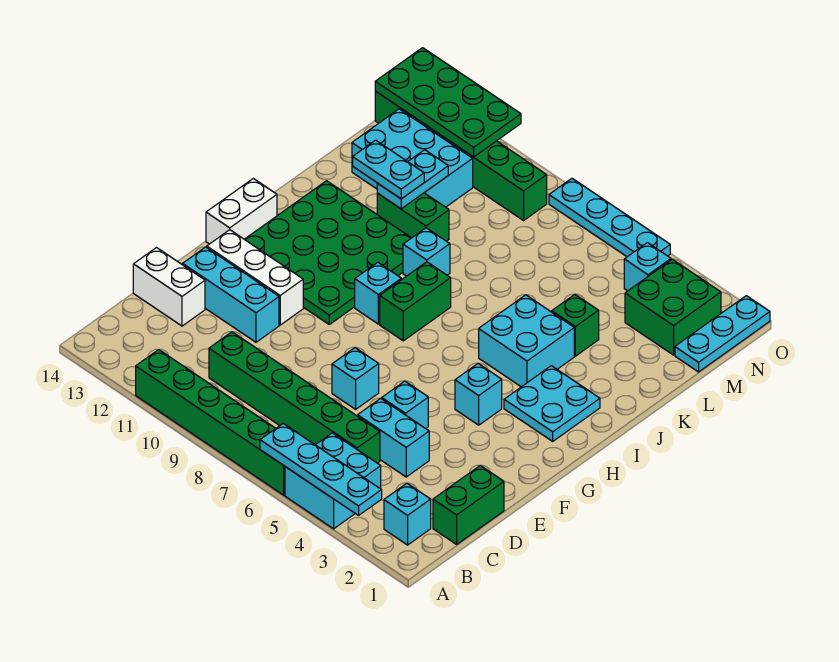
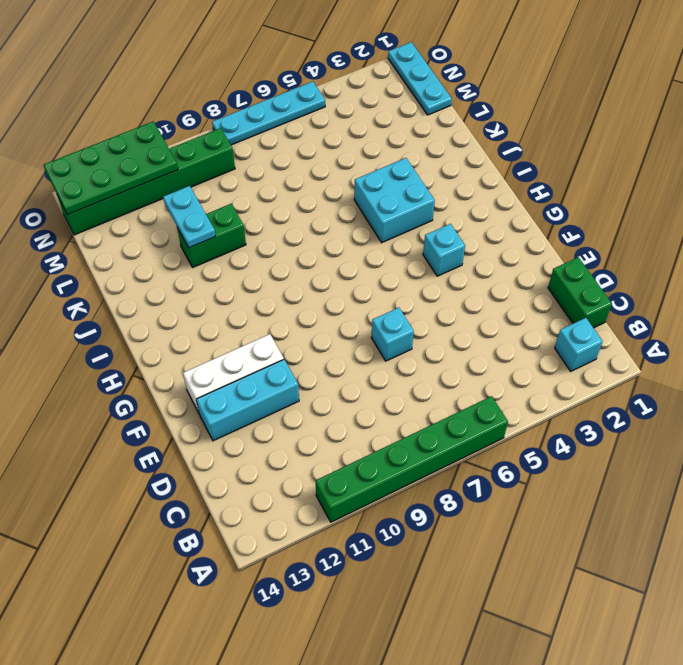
none -> cyan 2x2 brick [285,433,381,529]
none -> green 1x6 brick [209,332,380,463]
none -> cyan 1x2 brick [358,398,429,477]
none -> white 1x2 brick [133,248,205,326]

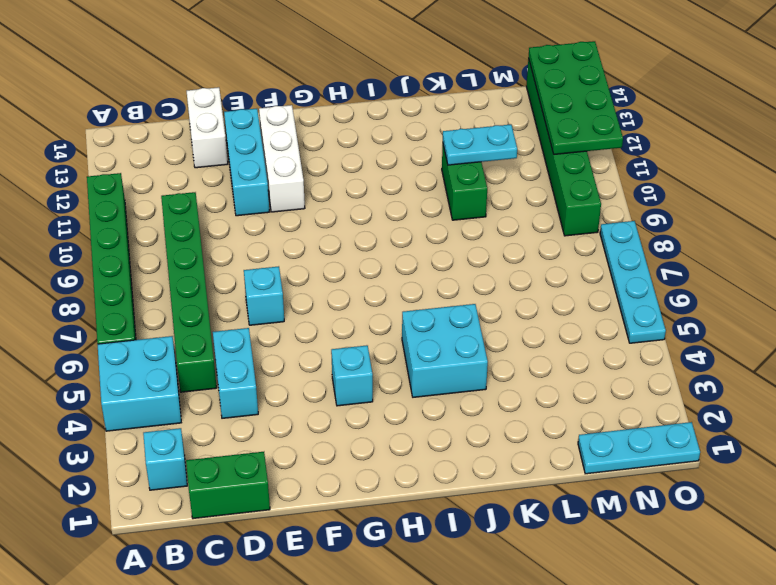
none -> cyan 1x1 brick [382,381,428,429]
none -> green 4x4 plate [245,181,411,324]
none -> white 1x2 brick [206,179,277,244]
none -> cyan 2x2 plate [504,366,600,441]

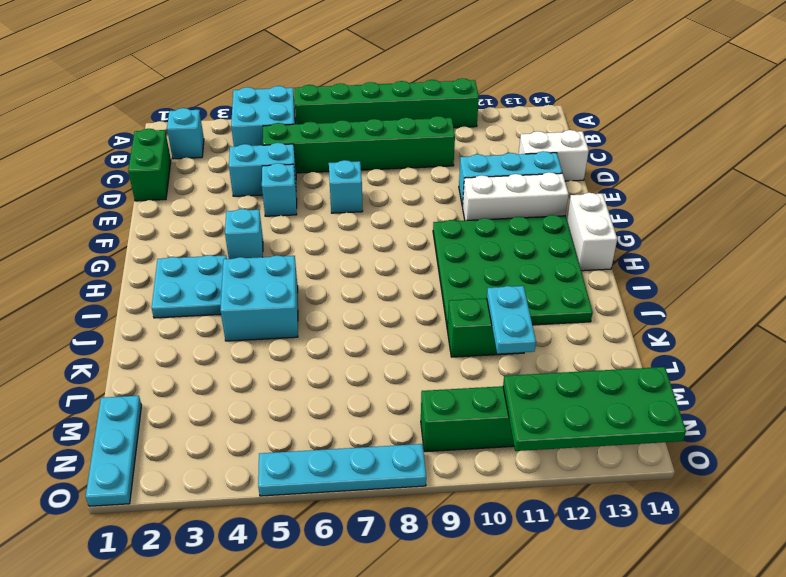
none -> green 1x2 brick [380,262,451,341]
none -> cyan 1x1 brick [355,262,401,324]
none -> cyan 1x1 brick [403,228,450,276]
none -> green 1x1 brick [552,294,599,356]

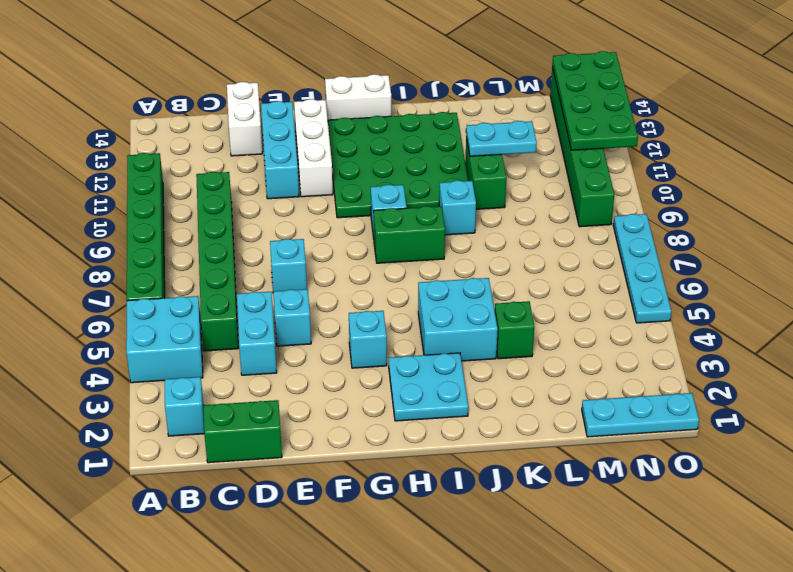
none -> cyan 2x3 brick [352,109,473,207]
none -> green 2x2 brick [625,259,721,355]
none -> cyan 1x1 brick [624,243,671,291]
none -> cyan 1x4 plate [260,424,382,515]

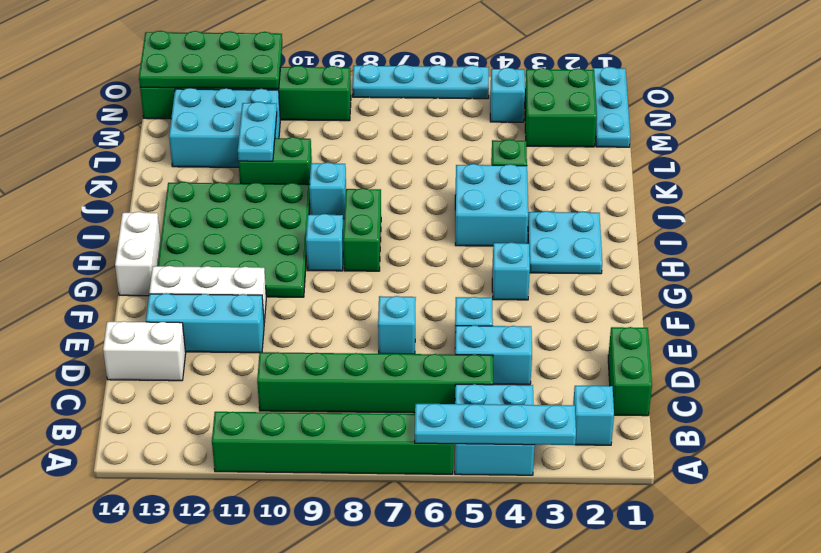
none -> cyan 1x2 plate [353,140,424,199]

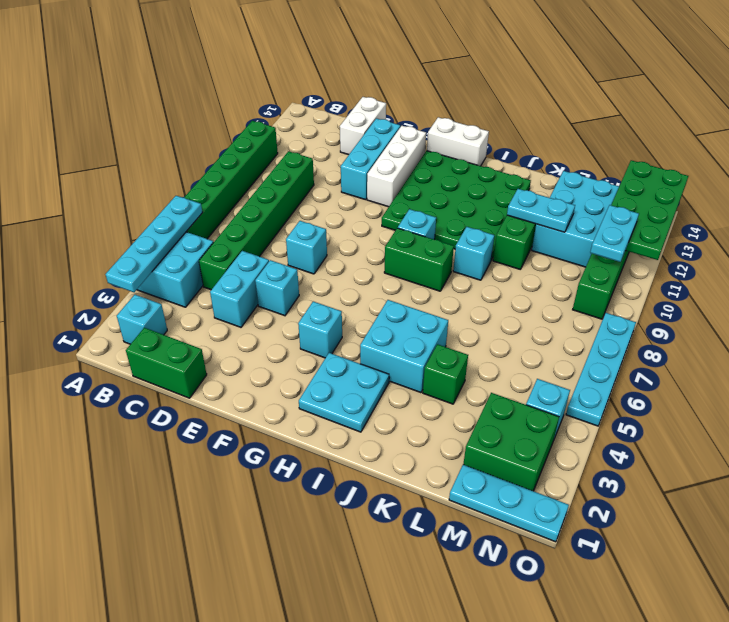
cyan 1x2 plate [590,205,639,262] -> cyan 1x2 plate moved to [353,140,424,199]

